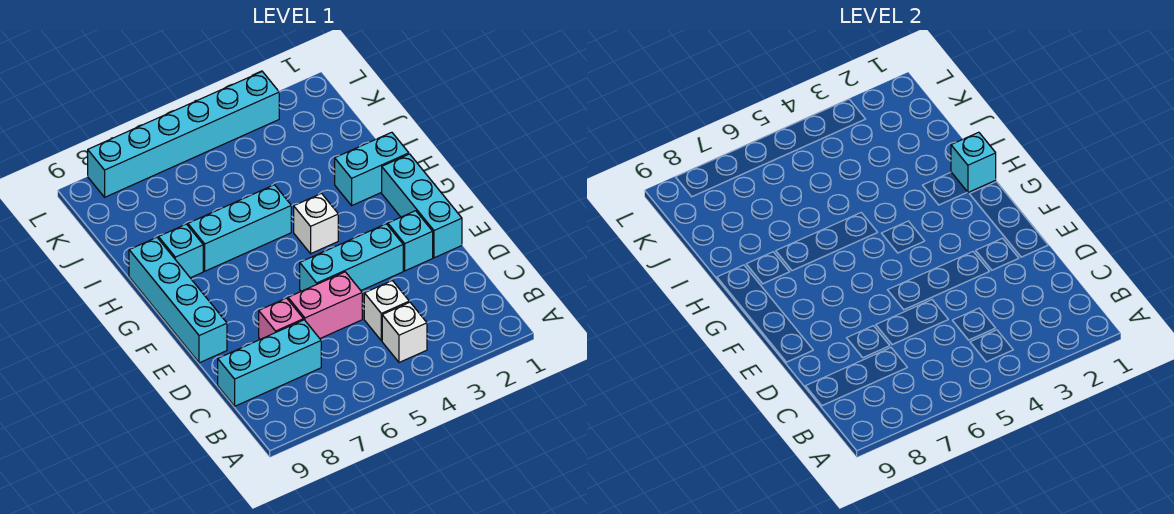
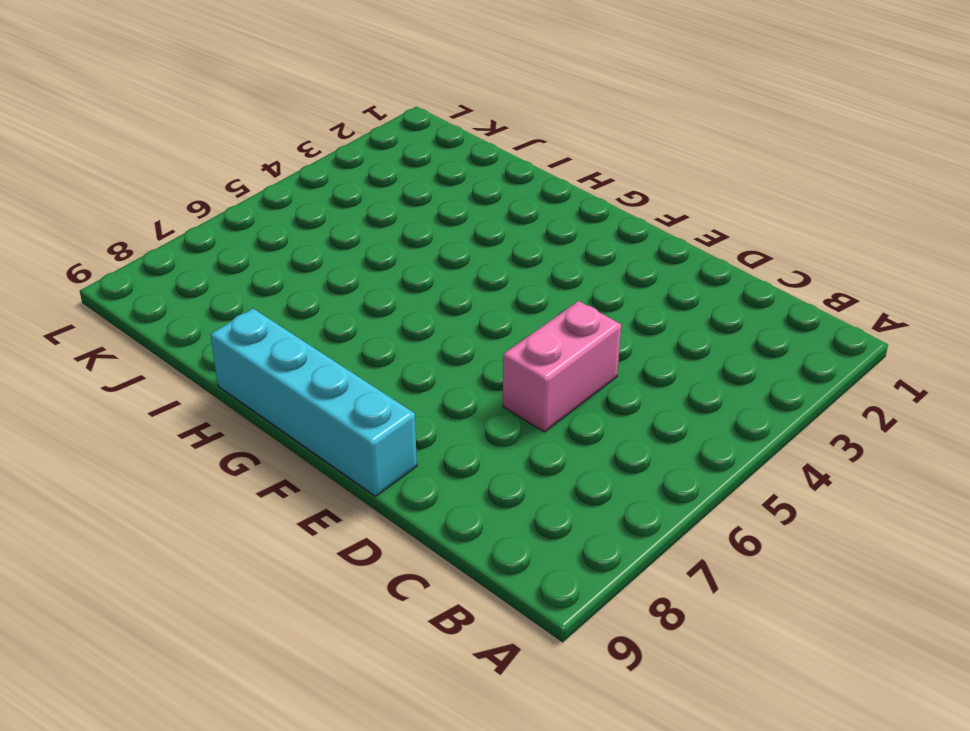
none -> white 1x1 brick [382,302,427,362]
none -> white 1x1 brick [364,281,409,341]
none -> cyan 1x3 brick [218,320,321,406]

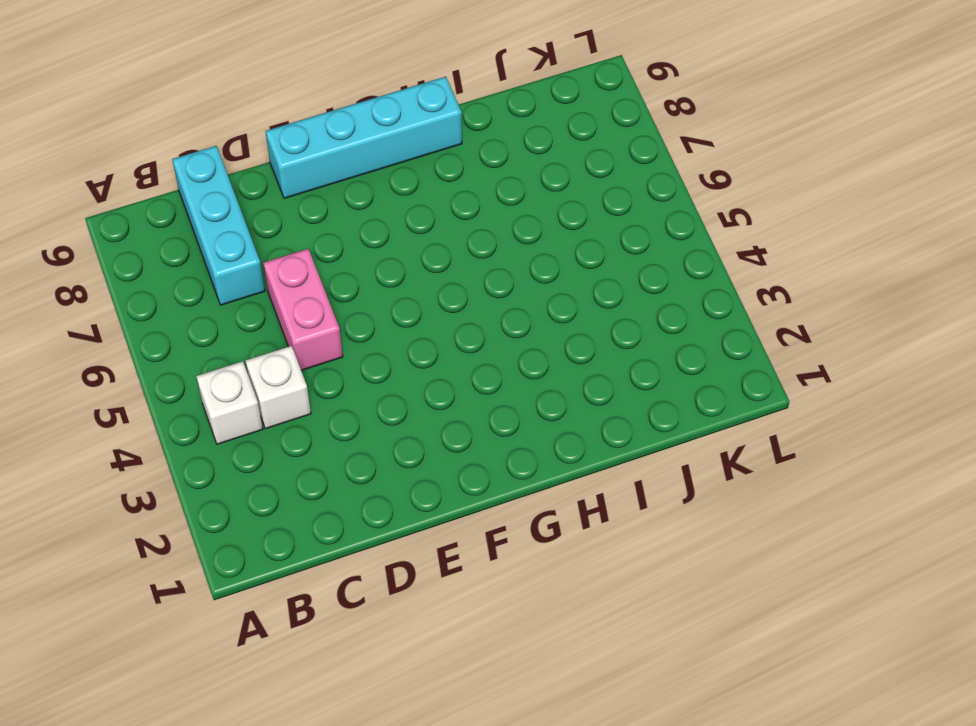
none -> pink 1x1 brick [259,298,304,339]
none -> cyan 1x3 brick [382,154,462,258]
none -> cyan 1x1 brick [388,211,433,271]

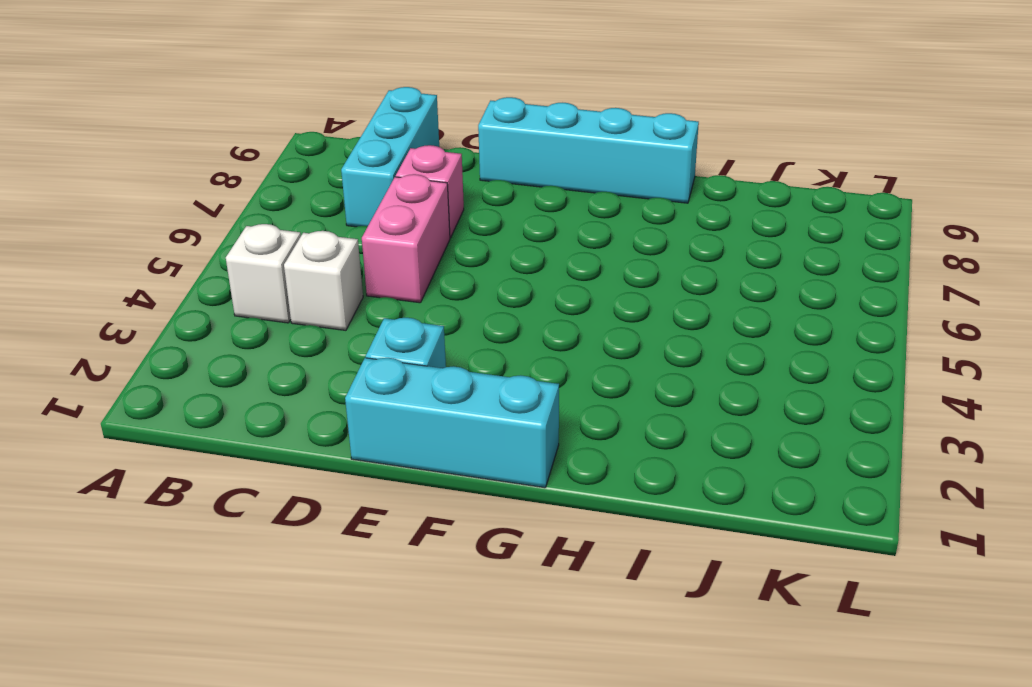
none -> cyan 1x3 brick [300,224,403,291]
none -> white 1x1 brick [294,193,338,254]
none -> cyan 1x2 brick [335,132,409,205]

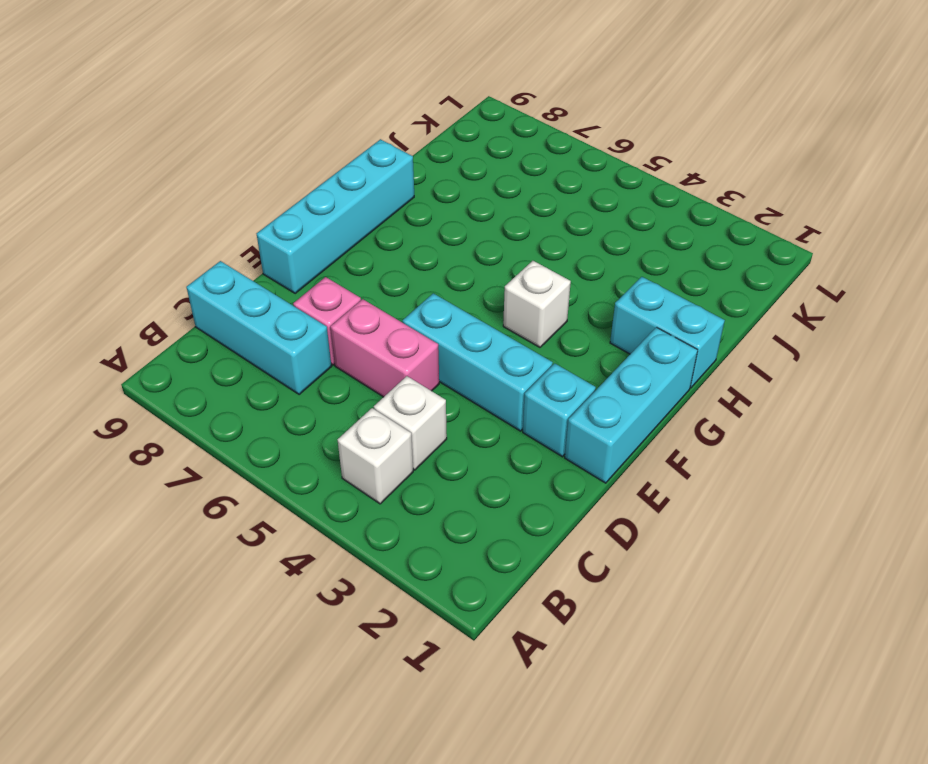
none -> cyan 1x3 brick [188,185,291,271]
none -> cyan 1x1 brick [159,224,203,278]
none -> cyan 1x6 brick [88,72,279,197]

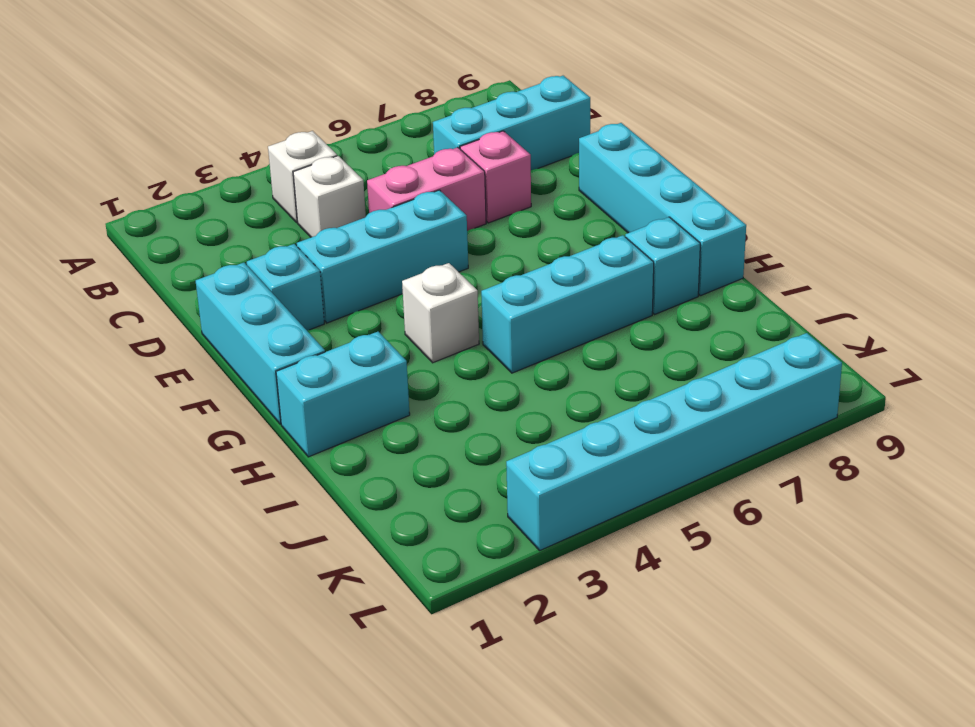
none -> cyan 1x1 brick [951,132,996,192]

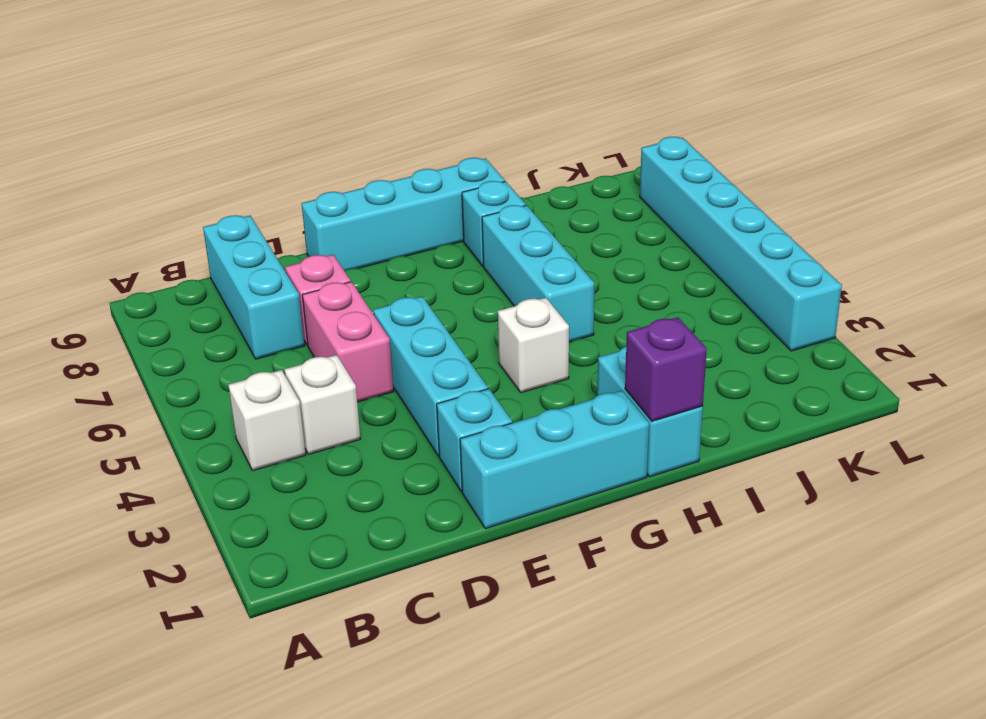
purple 1x1 brick [625,317,707,421] -> cyan 1x1 brick [951,132,996,192]

